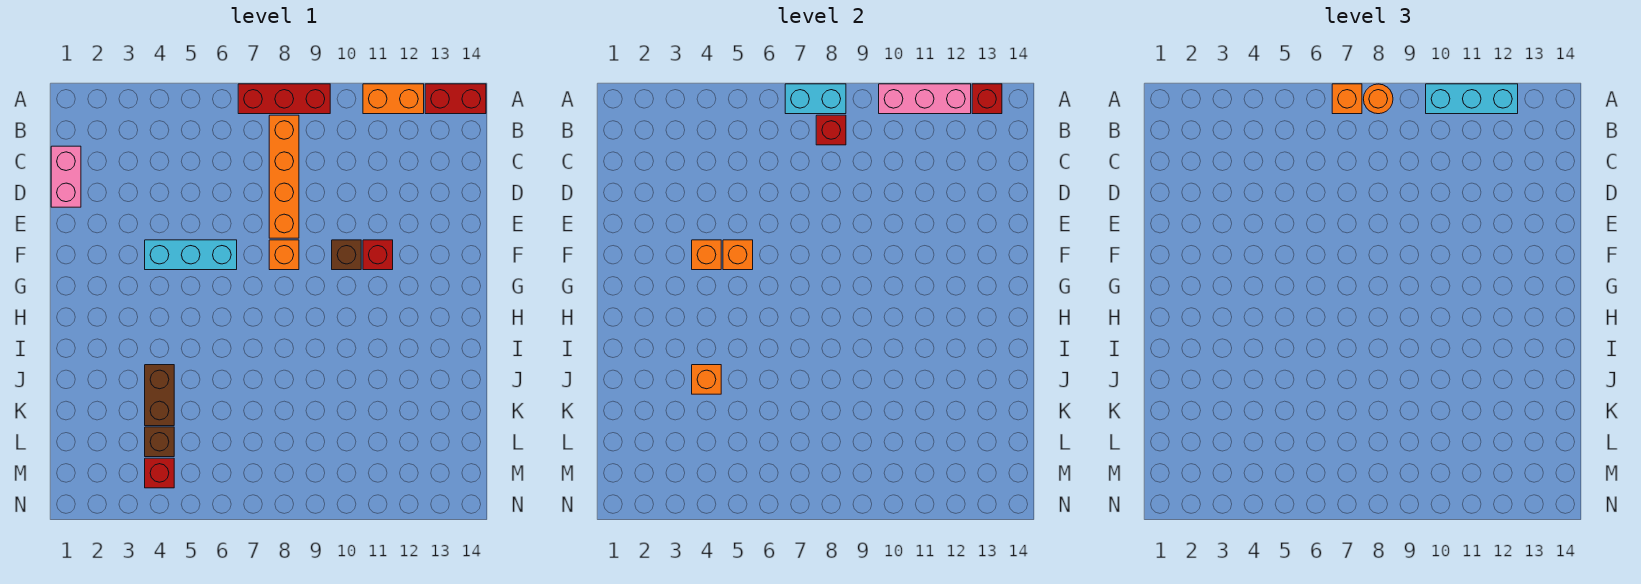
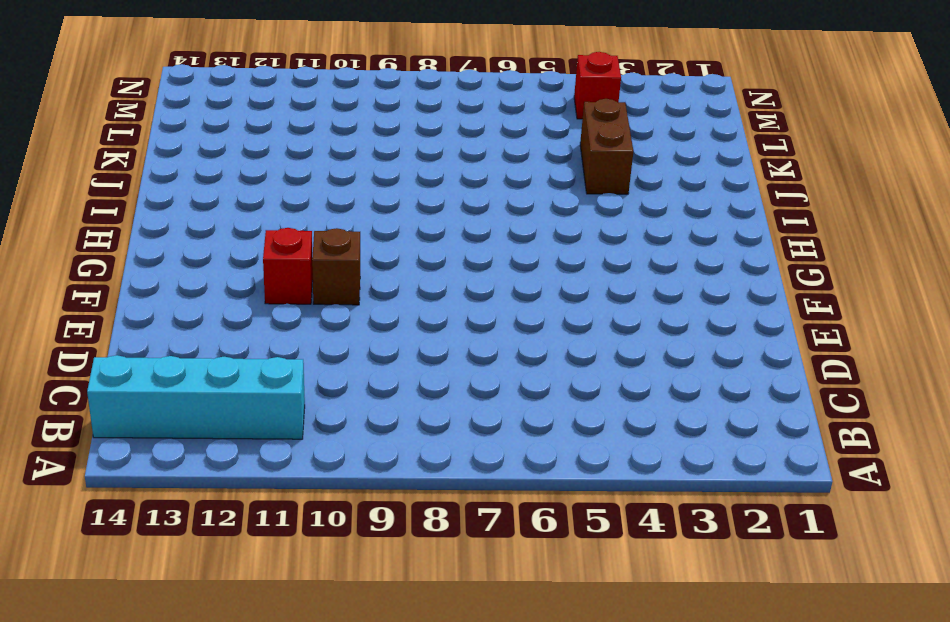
cyan 1x4 brick [87,355,305,439] -> none
none -> red 1x3 brick [238,84,330,114]
none -> orange 1x2 brick [363,84,424,114]
none -> red 1x2 brick [425,84,486,114]

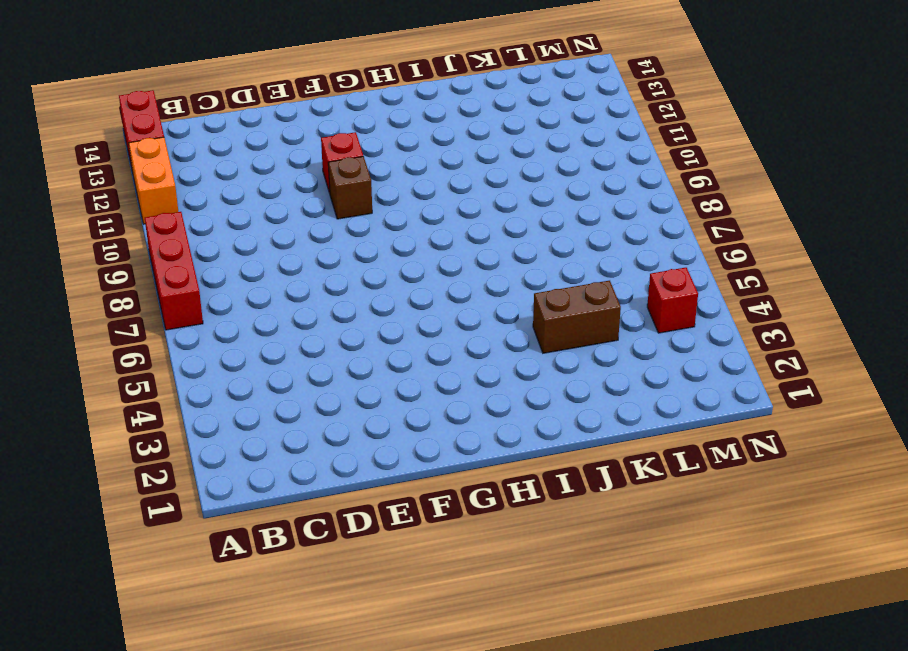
none -> orange 1x4 brick [269,115,299,238]
none -> pink 1x2 brick [51,146,81,207]
none -> cyan 1x3 brick [145,240,237,270]

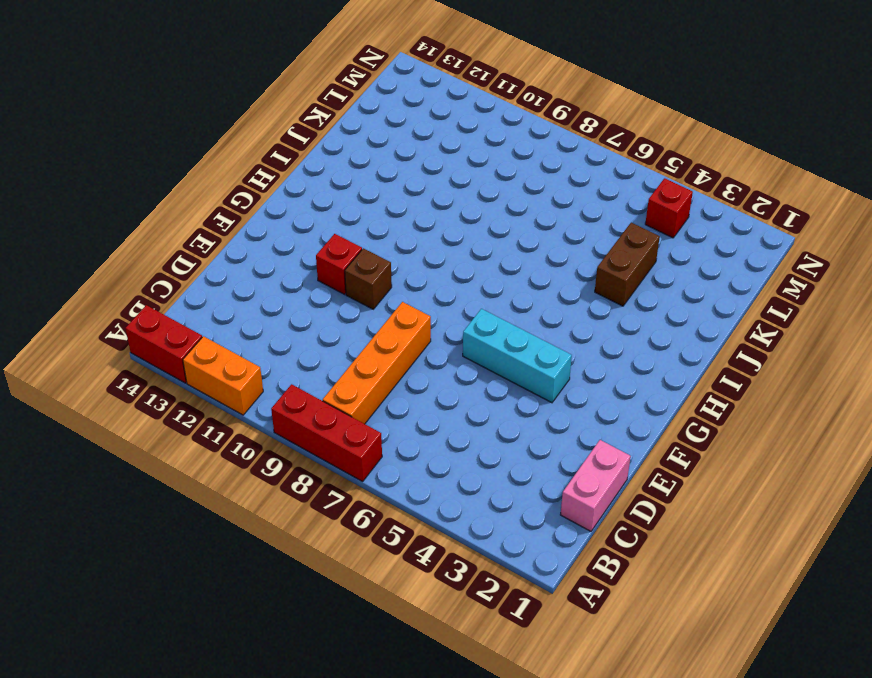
none -> orange 1x1 brick [269,240,299,270]
none -> brown 1x1 brick [145,427,174,457]
none -> cyan 1x2 brick [785,84,846,114]

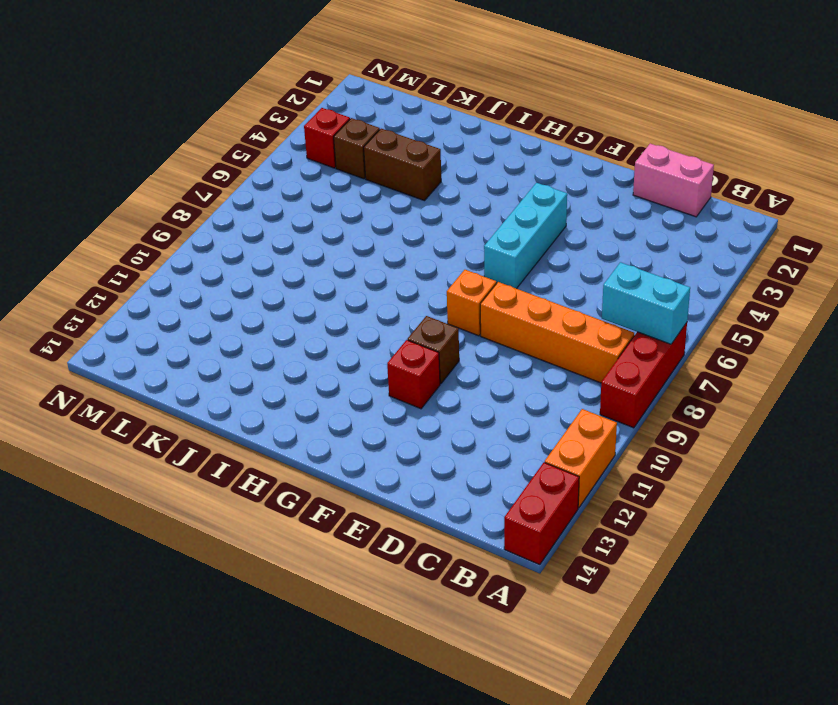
cyan 1x2 brick [602,262,690,344] -> cyan 1x2 brick turned to [785,84,846,114]
none -> pink 1x3 brick [879,84,971,114]
none -> red 1x1 brick [972,84,1002,114]
none -> red 1x1 brick [816,115,846,145]

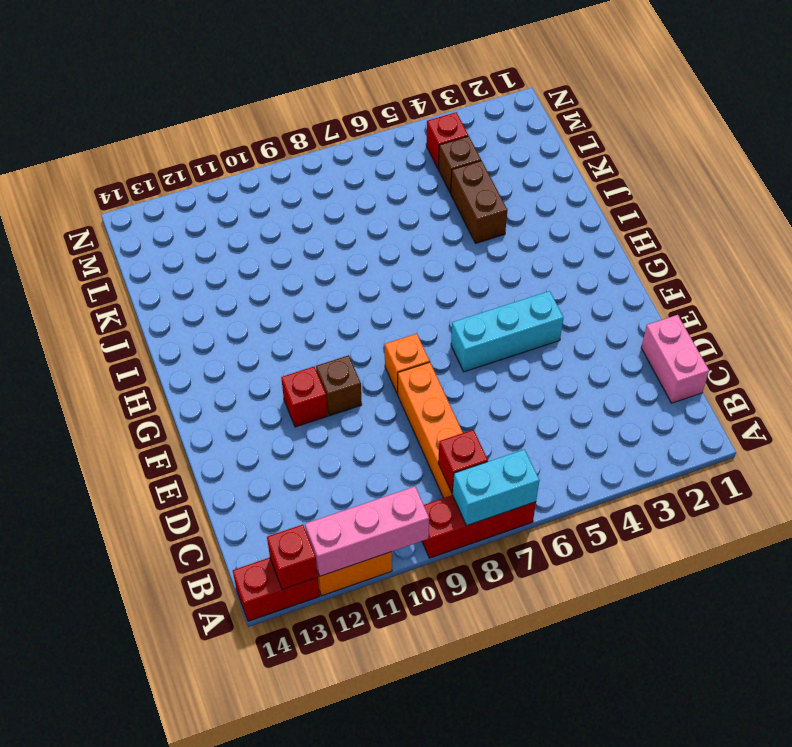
none -> orange 1x1 brick [692,240,721,270]
none -> orange 1x1 brick [723,240,753,270]
none -> orange 1x1 brick [692,365,721,394]

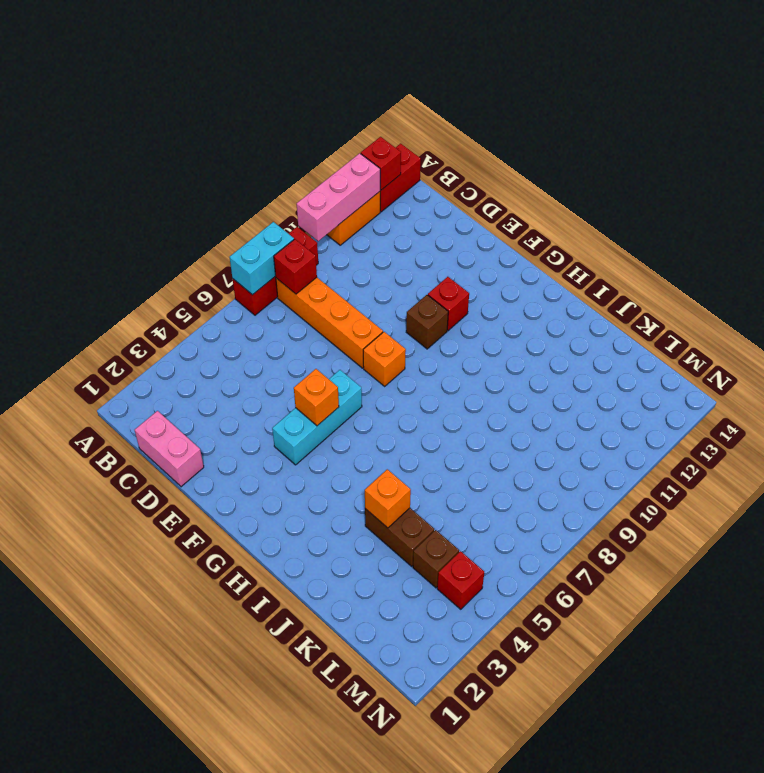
none -> orange 1x1 brick [692,240,721,270]
none -> orange 1x1 brick [1332,84,1362,114]
none -> orange 1x1 round brick [1364,84,1393,114]

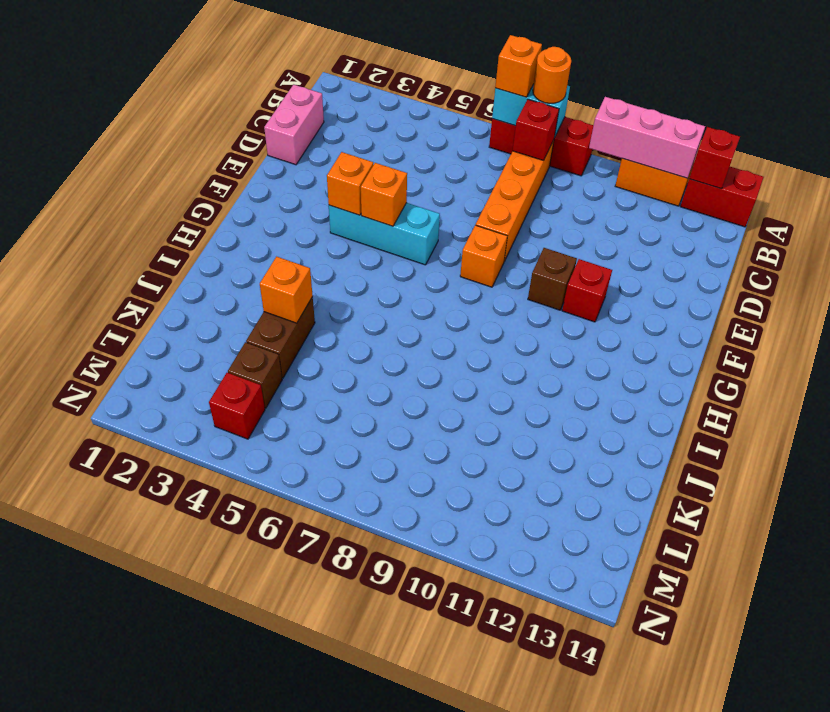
none -> cyan 1x3 brick [1426,84,1518,114]

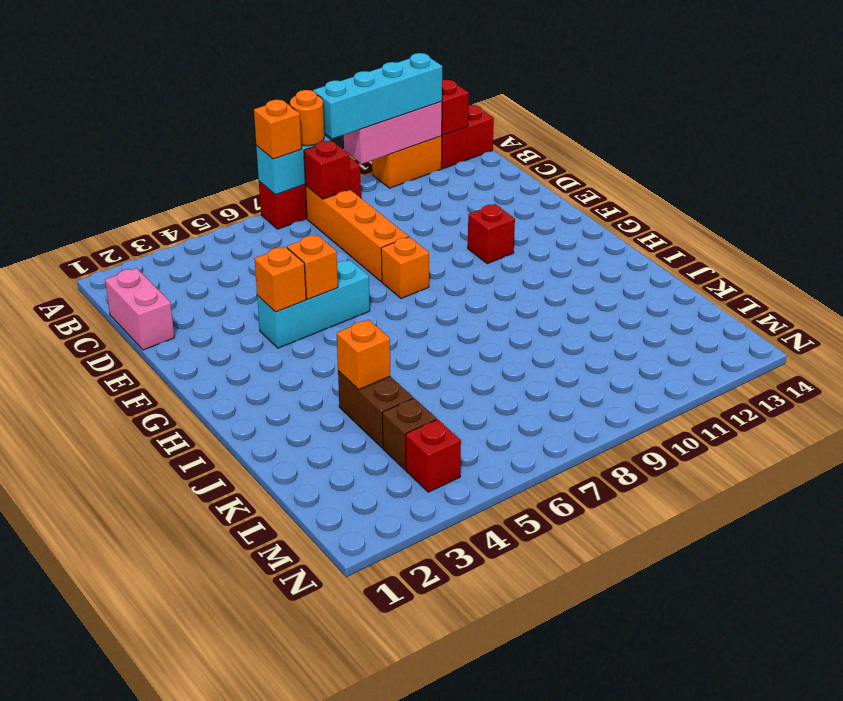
cyan 1x4 brick [313,53,442,139] -> cyan 1x3 brick [1426,84,1518,114]
none -> brown 1x1 brick [332,240,361,270]

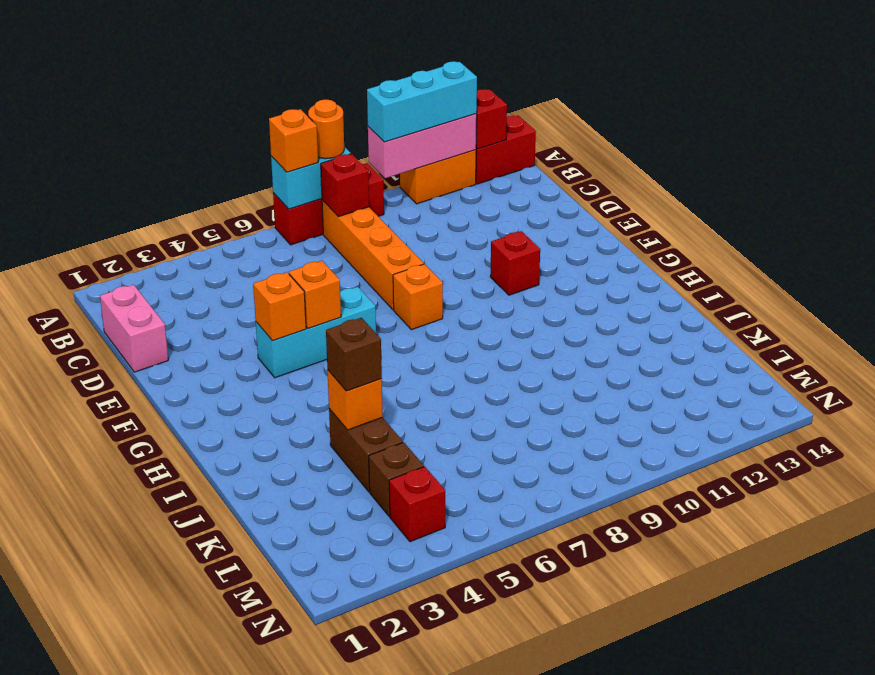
brown 1x1 brick [326,318,382,391] -> brown 1x1 brick moved to [332,240,361,270]

